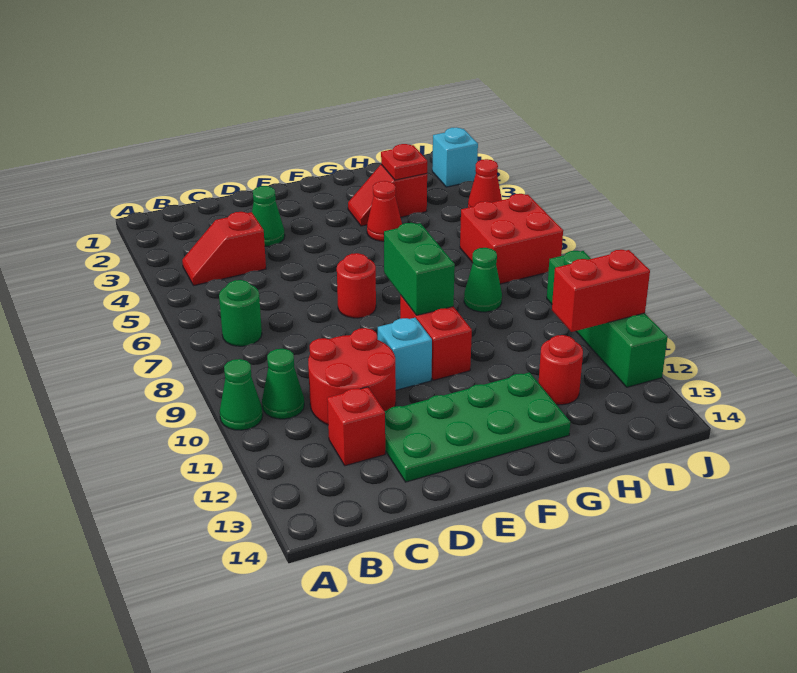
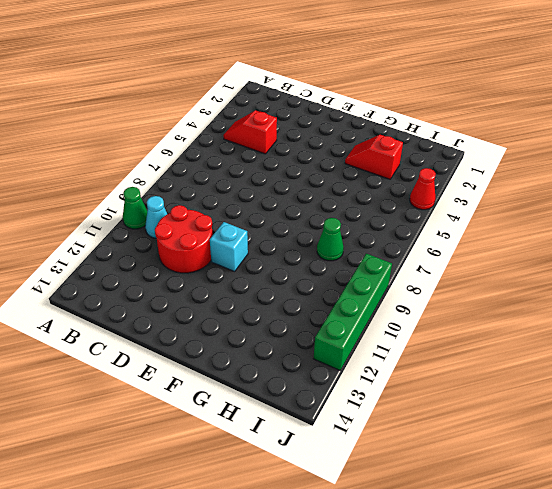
cyan 1x1 cone [145,196,167,238] -> green 1x1 cone [262,349,304,419]
none -> green 1x1 round brick [219,280,262,346]
none -> red 1x1 brick [327,387,385,466]
none -> green 1x1 cone [252,186,285,247]

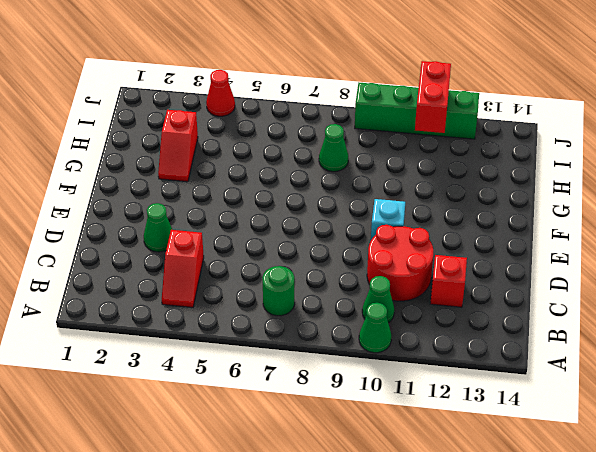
none -> green 2x4 plate [385,372,570,482]
none -> red 1x1 round brick [337,253,376,318]
none -> red 1x2 brick [400,295,472,380]

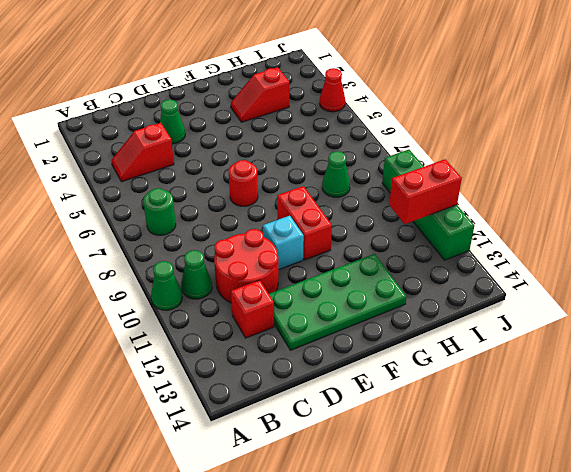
none -> red 1x1 cone [367,181,402,241]
none -> red 1x1 round brick [539,335,583,405]
none -> red 2x2 brick [460,194,563,284]

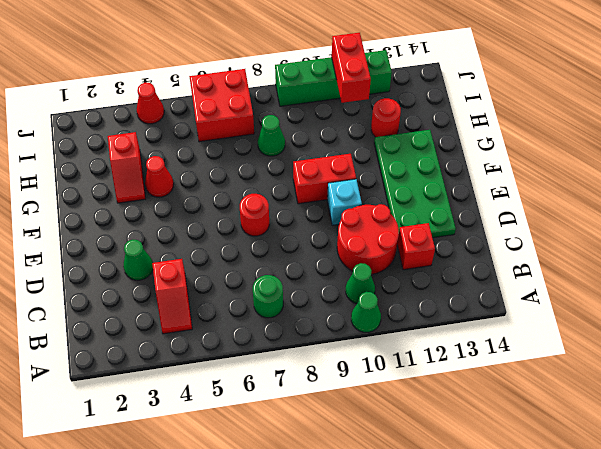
none -> cyan 1x1 brick [432,127,478,187]
none -> green 1x2 brick [384,223,455,315]
none -> red 1x1 plate [381,144,427,180]

